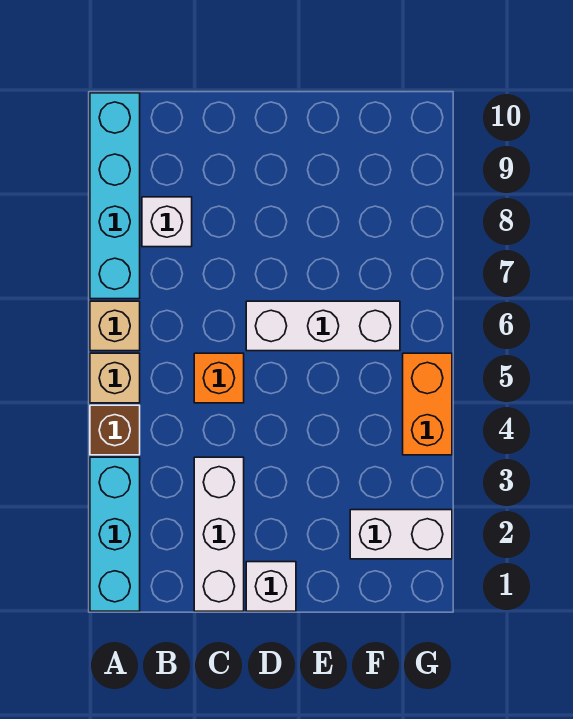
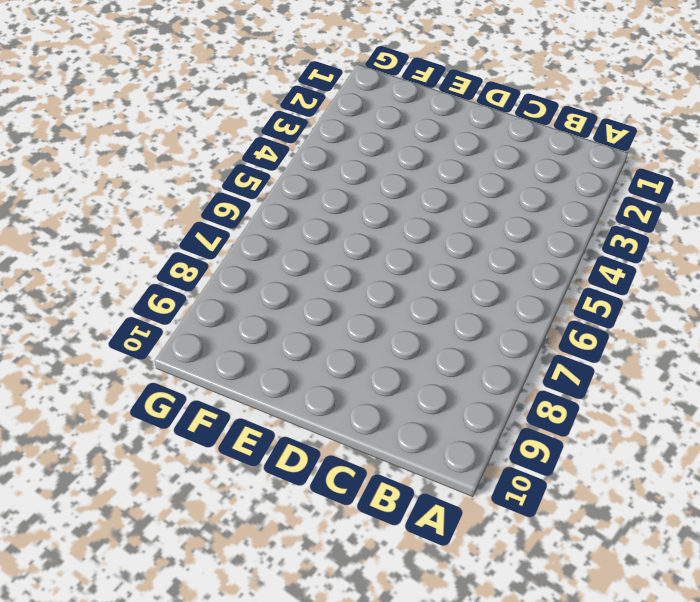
none -> cyan 1x3 brick [90,457,140,611]
none -> brown 1x1 brick [90,405,140,455]
none -> tan 1x1 brick [90,353,140,403]

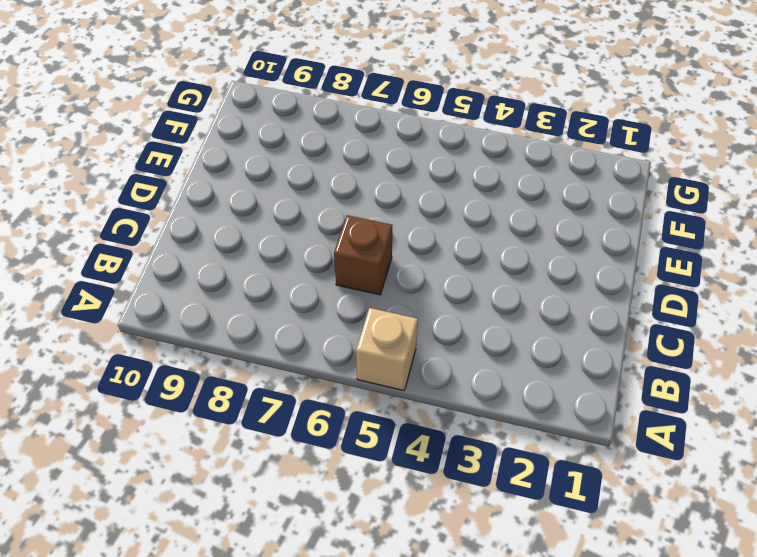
brown 1x1 brick [334,215,392,295] -> brown 1x1 brick moved to [90,405,140,455]
none -> cyan 1x3 brick [90,457,140,611]
none -> tan 1x1 brick [90,301,140,351]
none -> cyan 1x4 brick [90,93,140,299]

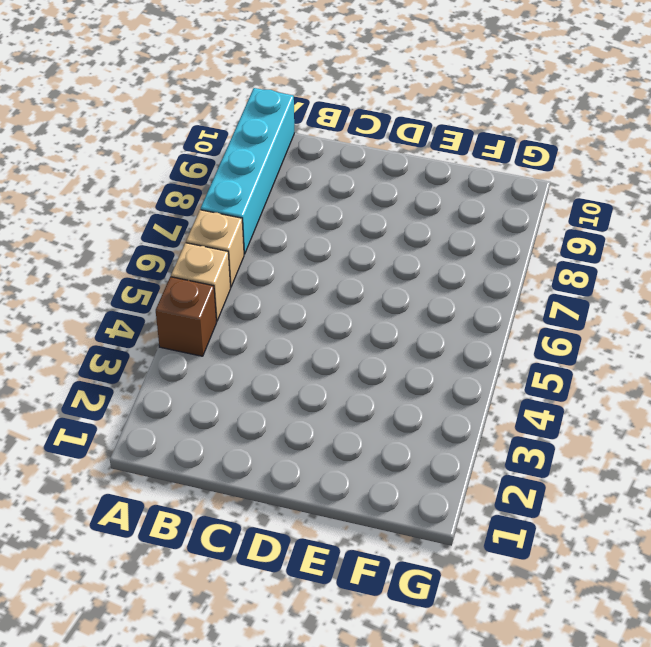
none -> cyan 1x3 brick [90,457,140,611]
none -> white 1x1 brick [142,197,192,247]
none -> white 1x3 brick [194,457,244,611]

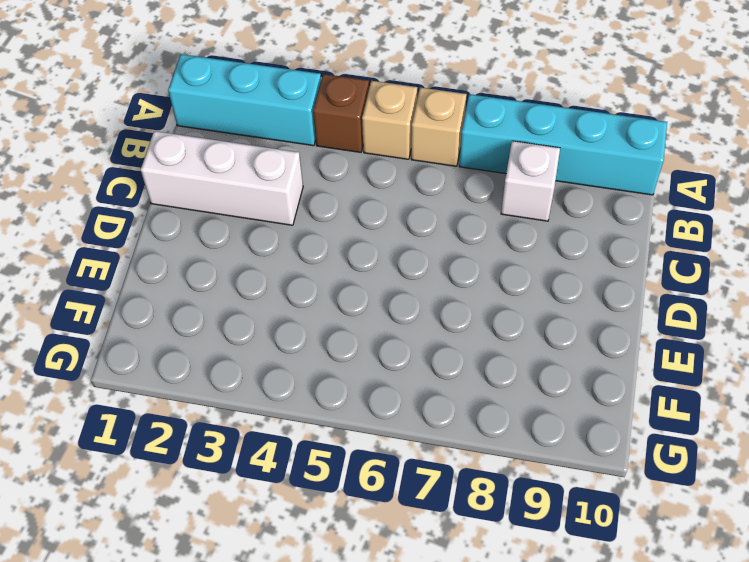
none -> orange 1x1 brick [194,353,244,403]
none -> white 1x1 brick [246,562,296,611]
none -> white 1x3 brick [246,301,400,351]

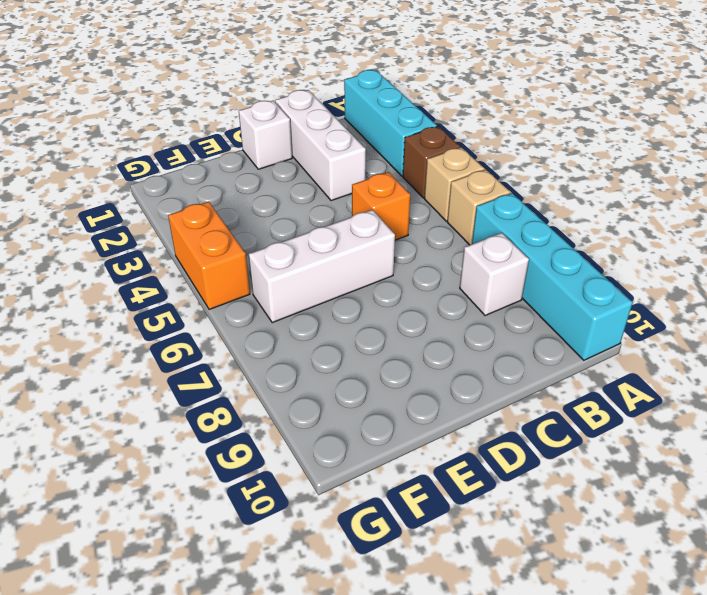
none -> white 1x2 brick [350,510,452,559]

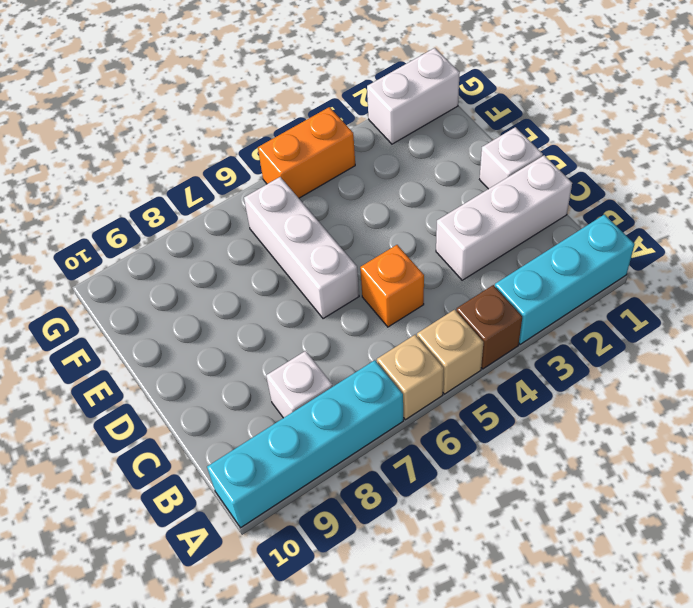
white 1x2 brick [367,48,460,144] -> white 1x2 brick turned to [350,510,452,559]

